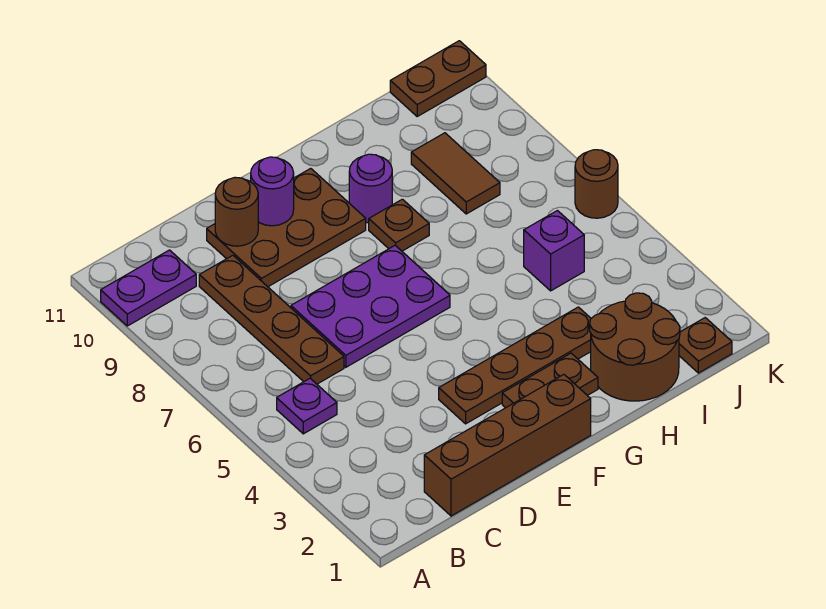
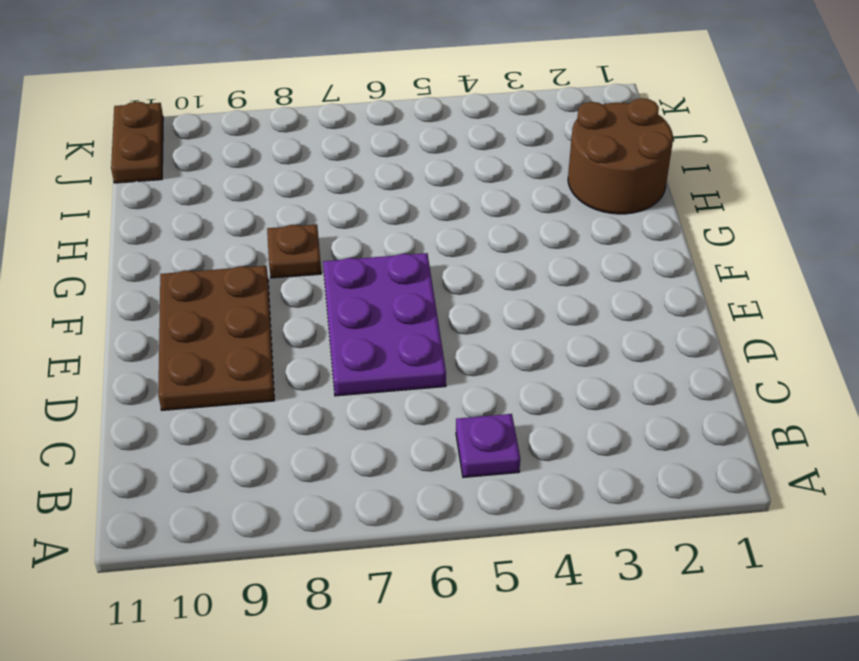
none -> purple 1x2 plate [101,250,196,326]
none -> brown 1x4 brick [424,374,591,516]
none -> brown 1x4 plate [199,255,344,384]

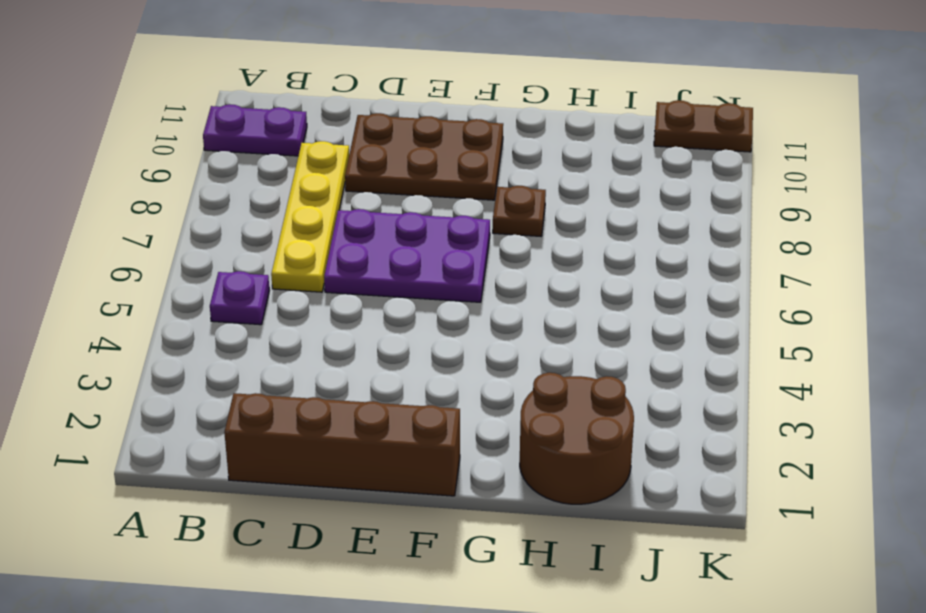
yellow 1x4 plate [271,141,349,292] -> brown 1x4 plate [199,255,344,384]
none -> brown 1x4 plate [439,307,591,424]
none -> brown 1x2 plate [502,353,598,408]
none -> purple 1x1 round brick [349,154,392,223]

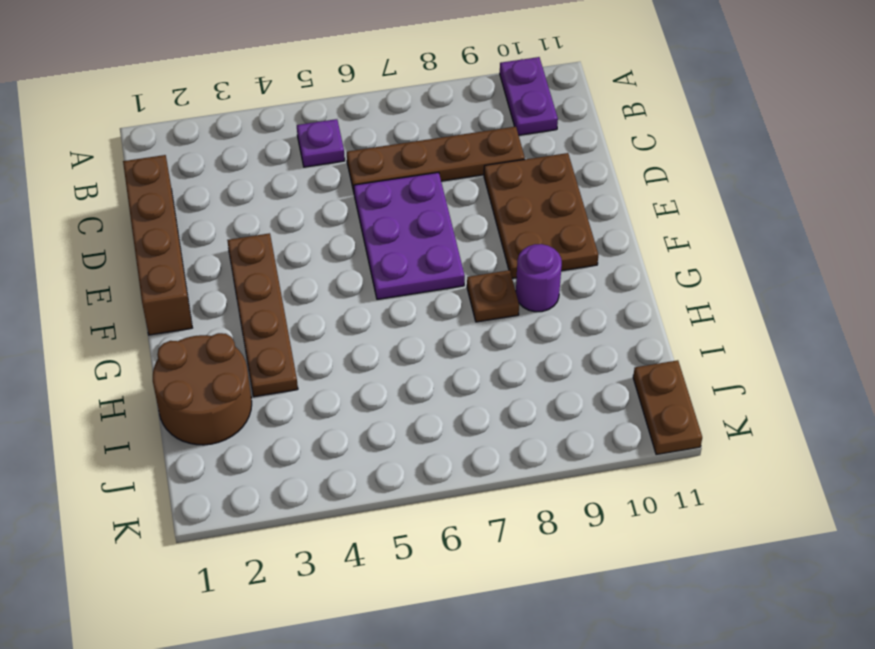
none -> brown 1x2 plate [502,353,598,408]
none -> purple 1x1 brick [524,211,584,291]
none -> brown 1x2 tile [411,133,500,214]

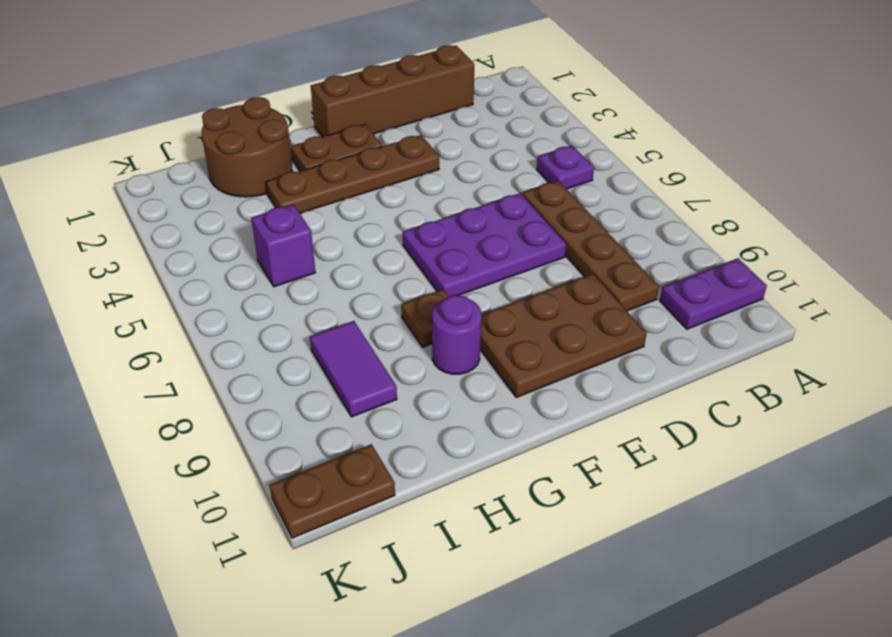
purple 1x2 tile [310,321,397,417] -> brown 1x2 tile [411,133,500,214]
none -> brown 1x1 plate [679,318,732,373]
none -> brown 1x1 round brick [575,150,618,218]
none -> brown 1x1 round brick [215,177,258,246]

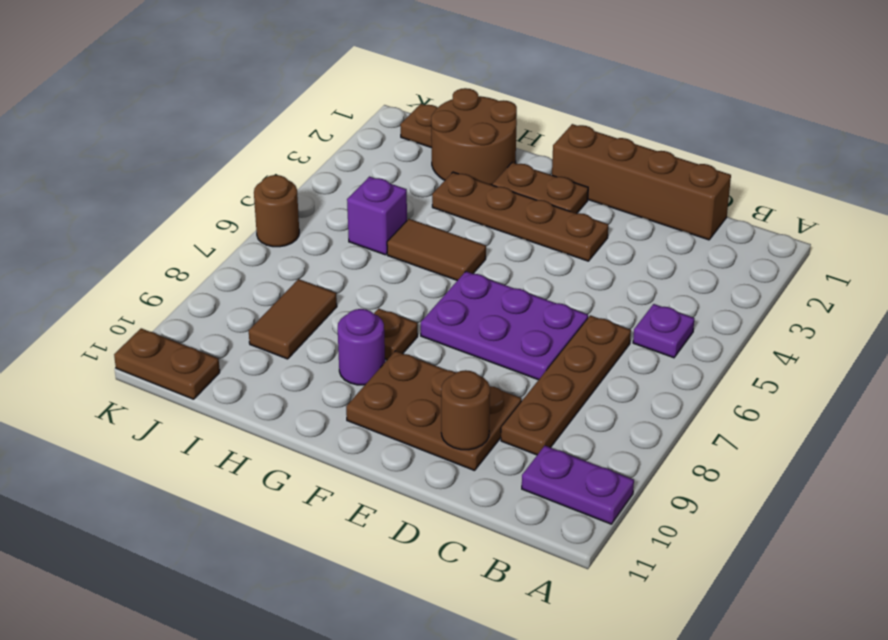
brown 1x2 tile [387,219,486,280] -> none
none -> purple 1x1 round brick [251,157,294,226]

